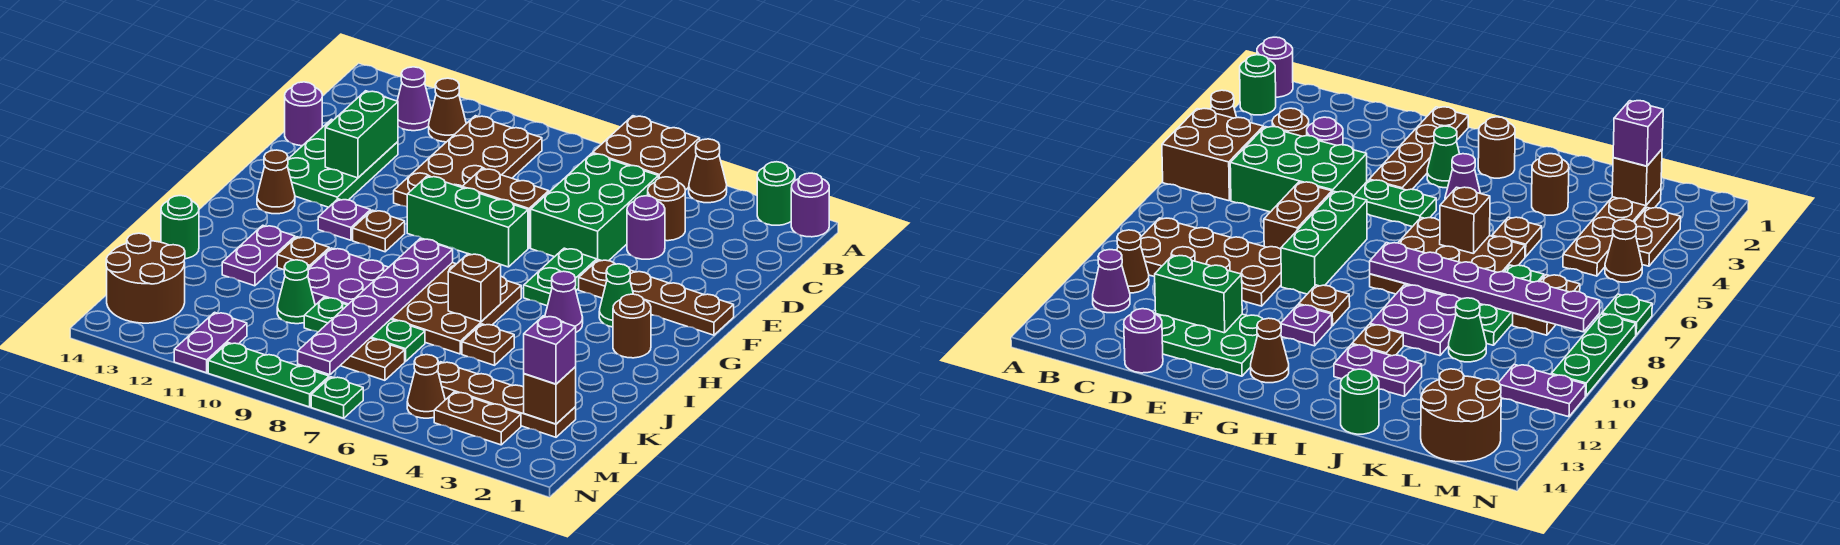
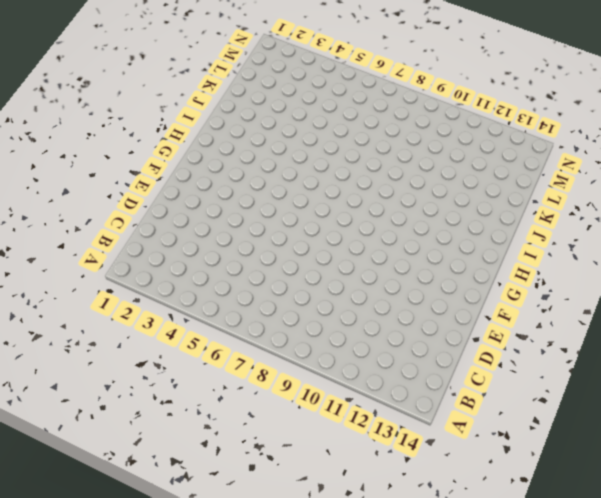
none -> purple 1x1 round brick [791,173,829,237]
none -> green 1x1 round brick [757,162,795,225]
none -> brown 1x1 cone [689,139,727,203]
none -> brown 2x2 brick [593,116,700,190]

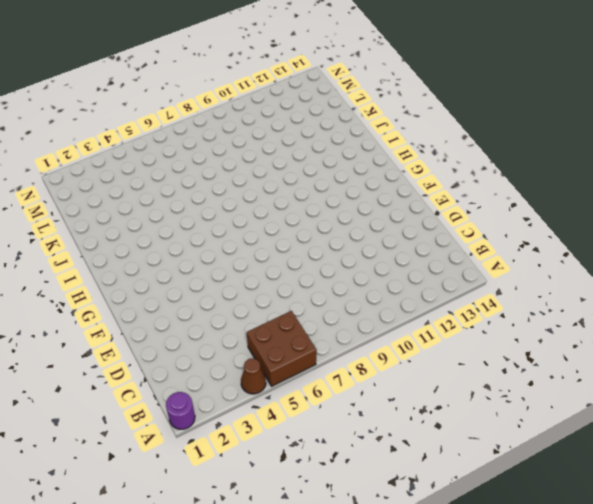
none -> green 1x1 round brick [757,162,795,225]
none -> brown 2x4 plate [394,116,542,207]
none -> brown 1x1 cone [429,78,466,142]
none -> purple 1x1 cone [397,67,432,131]

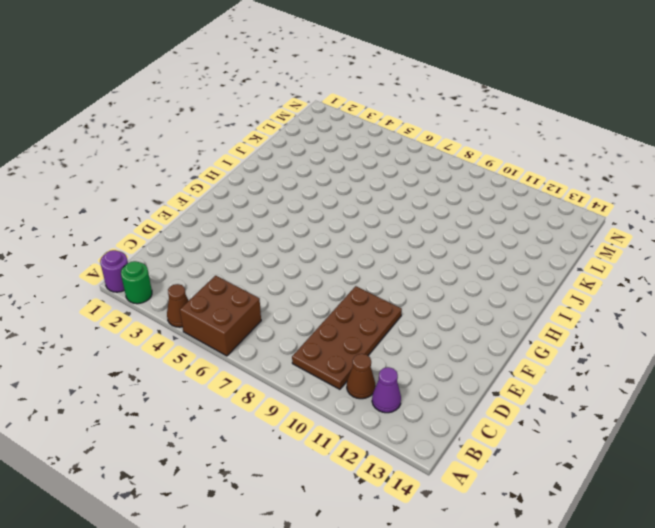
none -> brown 1x1 round brick [648,177,685,241]
none -> green 2x3 brick [531,153,658,261]
none -> purple 1x1 round brick [627,196,665,259]
none -> green 2x3 plate [287,119,398,207]

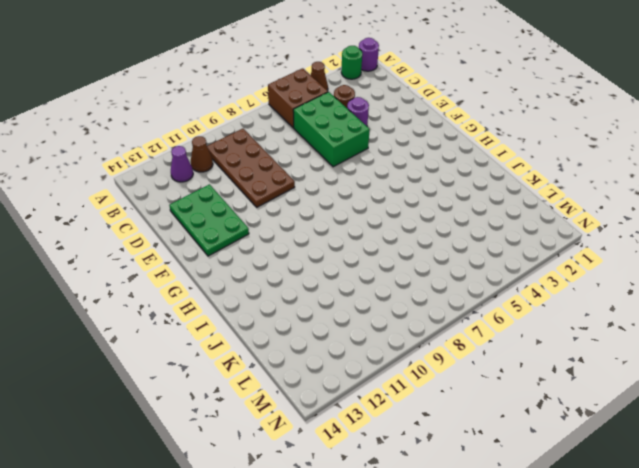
none -> purple 1x1 round brick [285,82,322,146]
none -> brown 1x2 brick [462,169,549,248]
none -> brown 1x4 plate [579,260,734,335]
none -> green 1x2 plate [524,248,597,306]

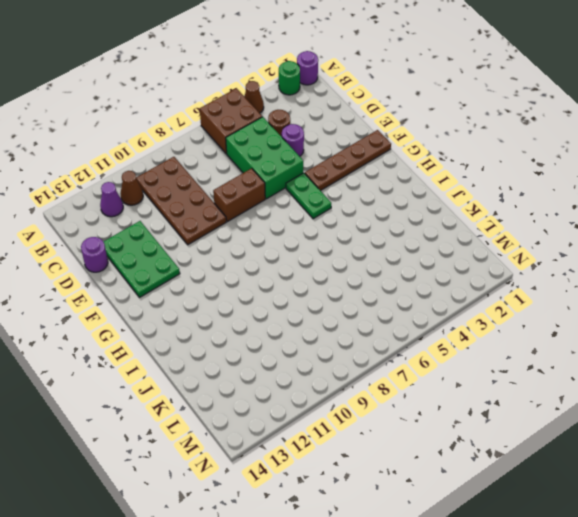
none -> green 1x3 brick [407,176,528,267]
none -> green 1x1 cone [599,264,633,327]
none -> brown 1x1 plate [353,210,405,252]
none -> purple 1x1 plate [318,199,371,240]

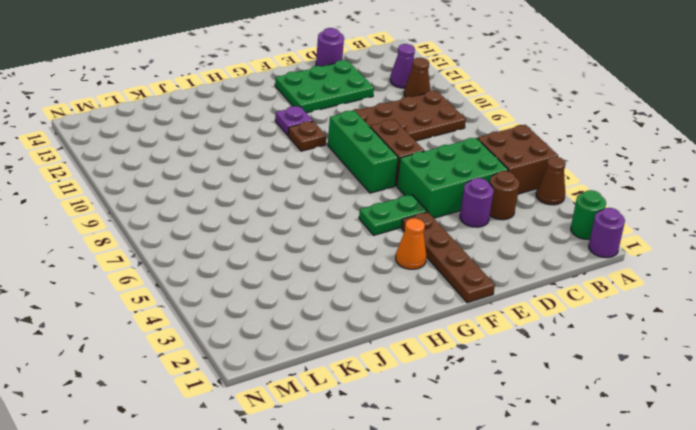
orange 1x1 cone [396,218,426,269] -> green 1x1 cone [599,264,633,327]
none -> brown 1x1 cone [257,150,295,214]
none -> brown 1x1 round brick [613,294,651,358]
none -> purple 1x1 cone [545,271,583,332]
none -> brown 3x3 plate [391,263,521,354]

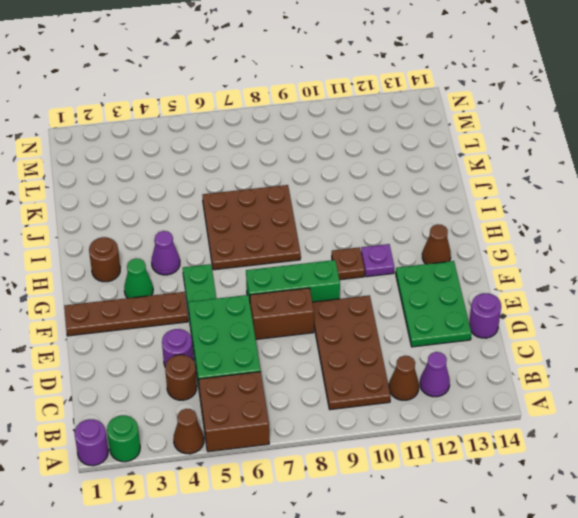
none -> purple 2x2 plate [308,248,389,305]
none -> brown 1x1 plate [277,237,329,270]
none -> purple 1x2 plate [222,225,295,286]
none -> brown 1x1 round brick [1532,154,1569,215]

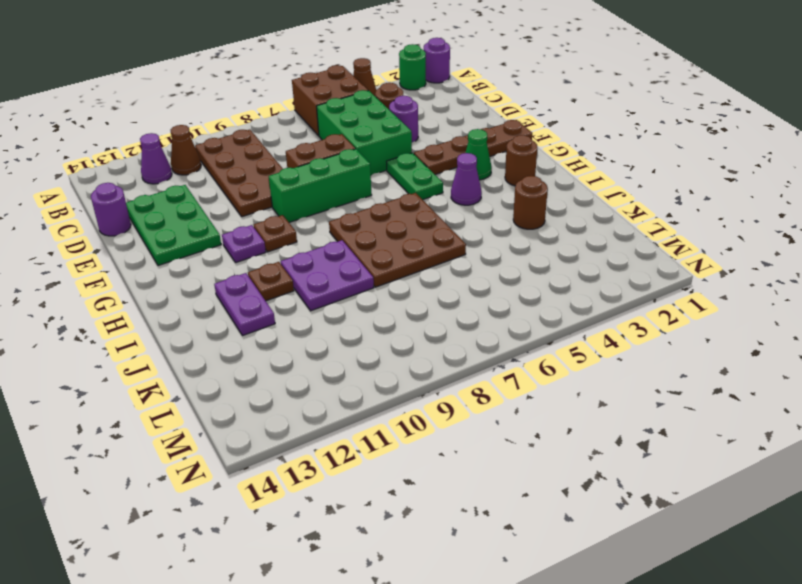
none -> brown 1x1 cone [257,150,295,214]
none -> brown 1x1 plate [462,324,514,365]
none -> green 1x1 round brick [161,196,199,259]
none -> green 1x3 plate [304,297,425,362]

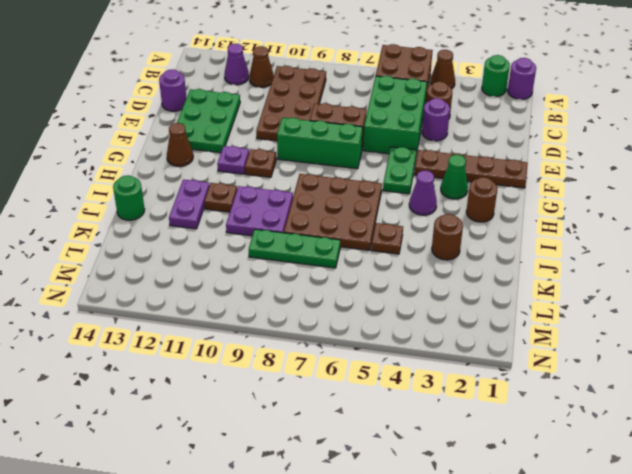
none -> green 1x1 cone [277,260,315,324]
none -> brown 1x4 plate [438,362,576,437]
none -> brown 1x2 plate [340,338,405,380]
none -> brown 2x2 round brick [106,233,185,323]

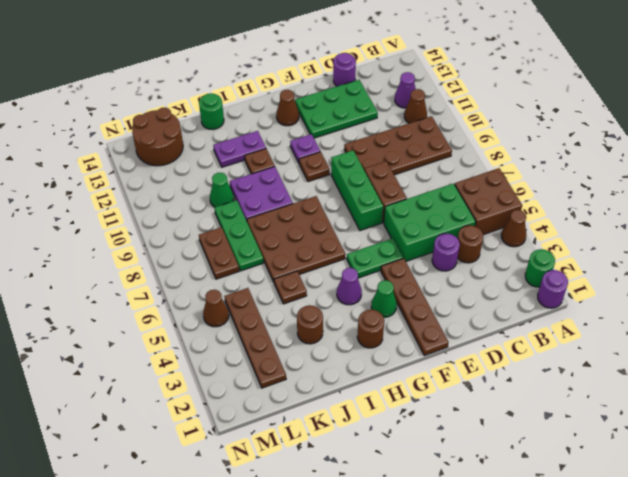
none -> brown 1x2 plate [434,392,521,445]
none -> purple 1x2 plate [174,312,247,373]
none -> green 1x1 plate [311,377,363,418]
none -> green 1x3 plate [208,343,329,407]

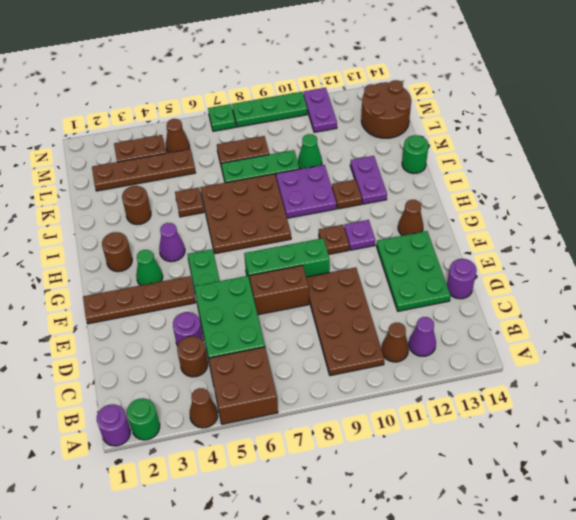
none -> green 1x2 brick [325,91,398,178]
none -> purple 1x6 plate [298,239,453,375]
none -> brown 1x1 brick [448,254,501,322]
none -> brown 1x1 brick [524,367,576,424]

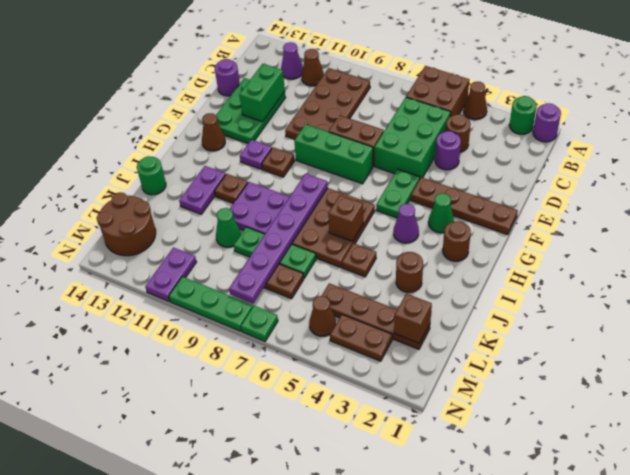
none -> purple 1x1 brick [524,316,576,384]

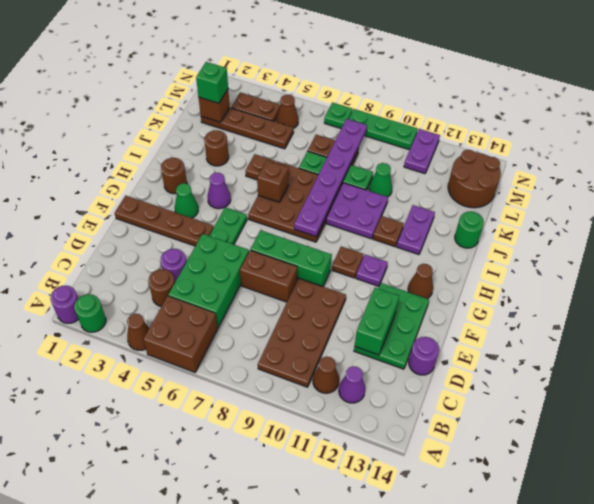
green 1x1 brick [196,62,228,103] -> purple 1x1 brick [524,316,576,384]

